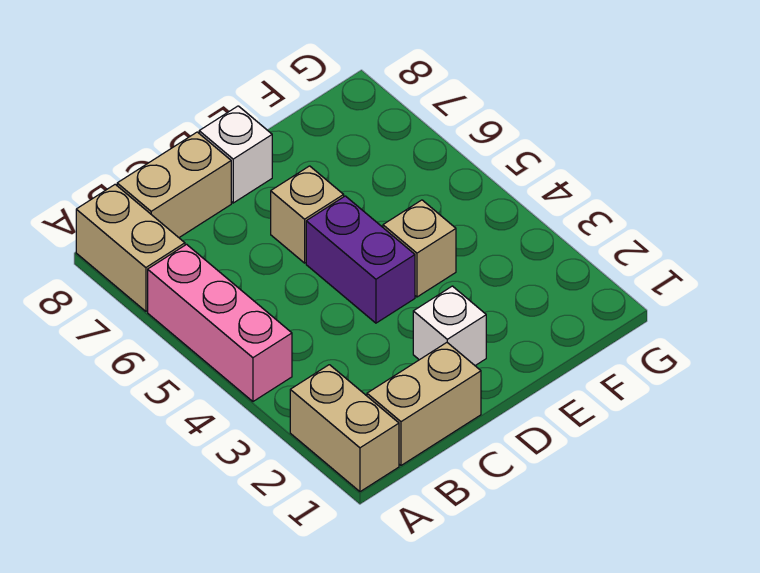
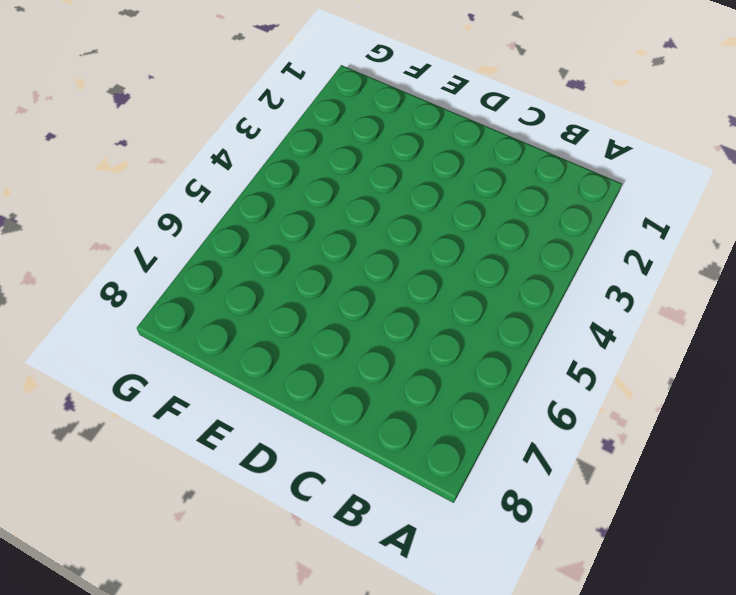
none -> tan 1x2 brick [290,365,399,492]
none -> pink 1x3 brick [148,244,292,401]

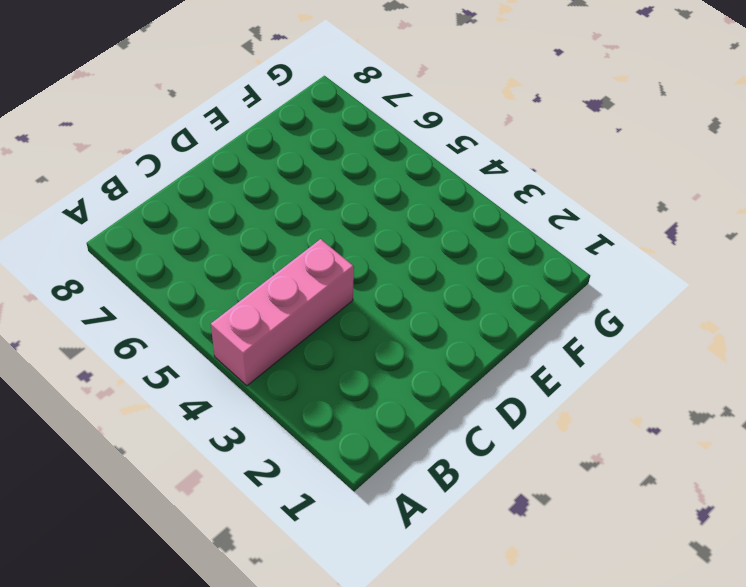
pink 1x3 brick [211,239,354,386] -> pink 1x3 brick turned to [148,244,292,401]
none -> tan 1x2 brick [290,365,399,492]
none -> tan 1x2 brick [76,184,185,311]

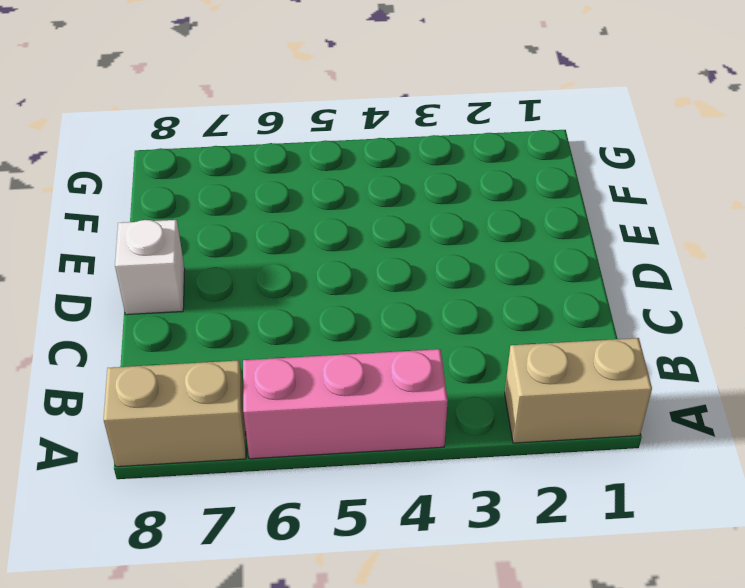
none -> tan 1x2 brick [367,343,481,465]
none -> tan 1x2 brick [117,132,231,237]

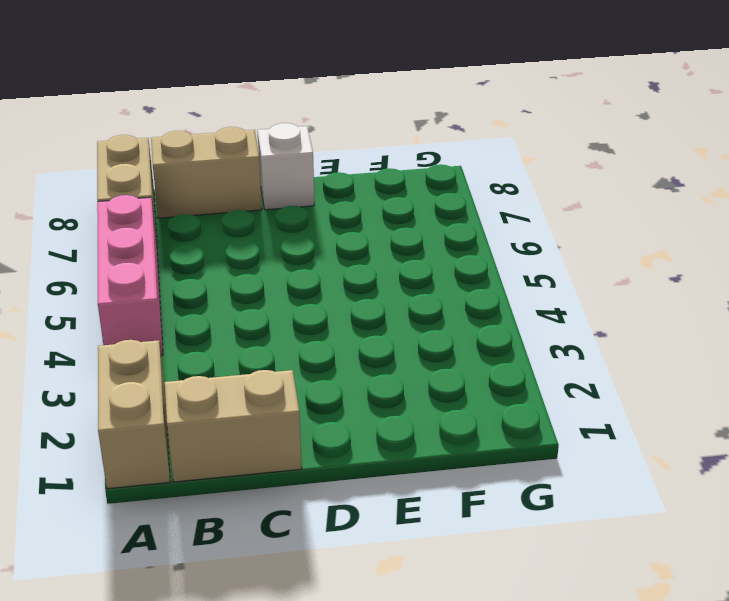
none -> white 1x1 brick [413,286,486,366]
none -> purple 1x2 brick [306,196,415,323]

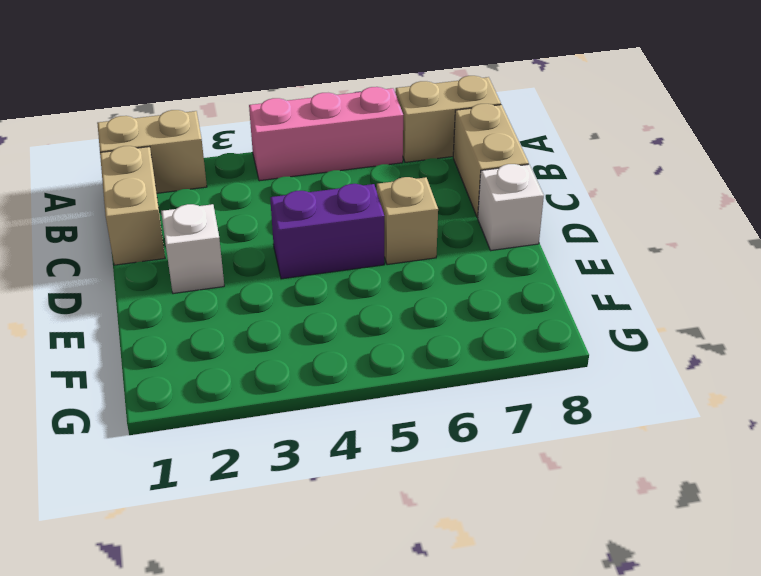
none -> tan 1x1 brick [383,200,456,297]

